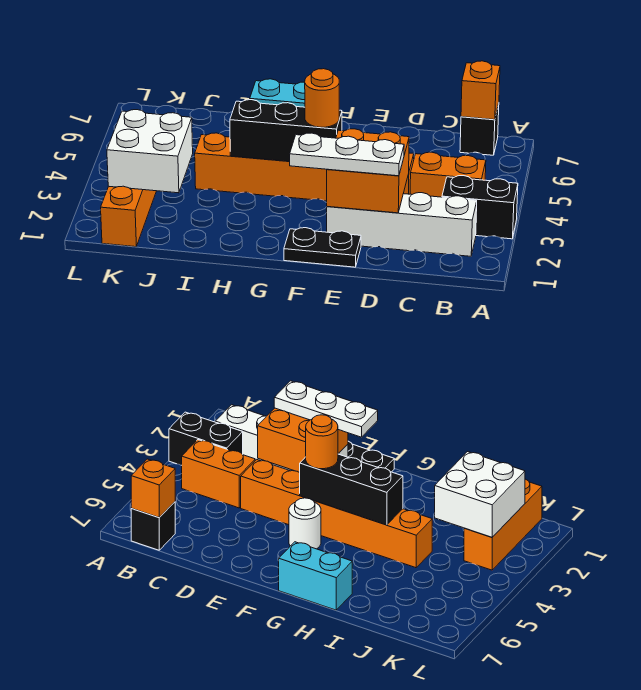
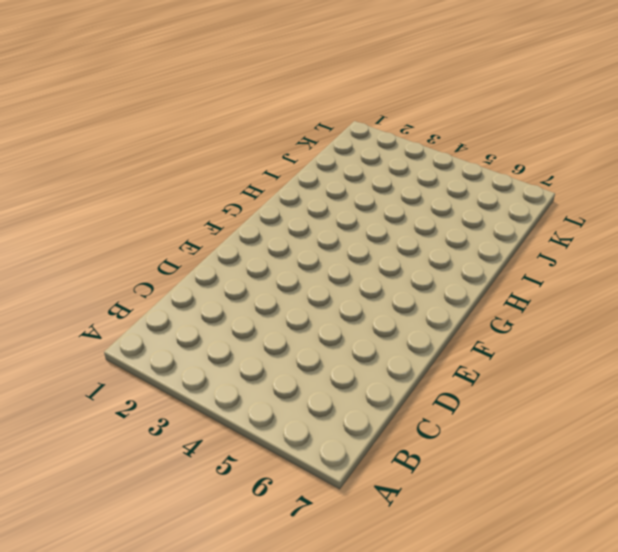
none -> black 1x2 brick [442,176,518,239]
none -> white 1x4 brick [327,193,477,256]
none -> orange 1x2 brick [410,152,486,197]

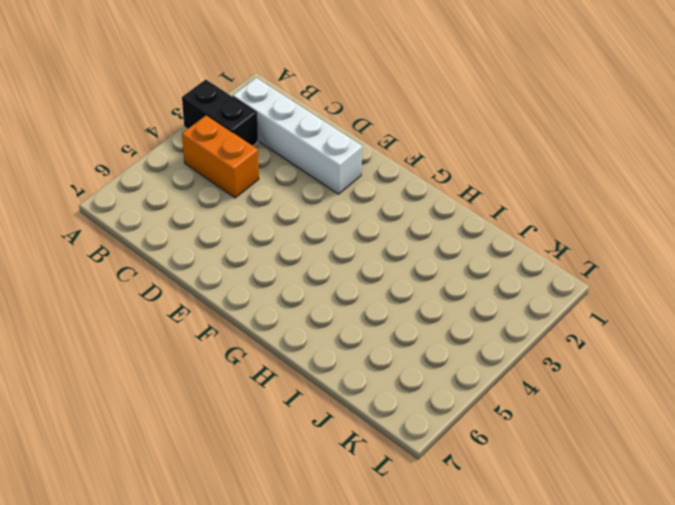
none -> black 1x1 brick [460,103,499,155]
none -> orange 1x6 brick [195,133,414,201]
none -> black 1x2 plate [284,228,361,267]

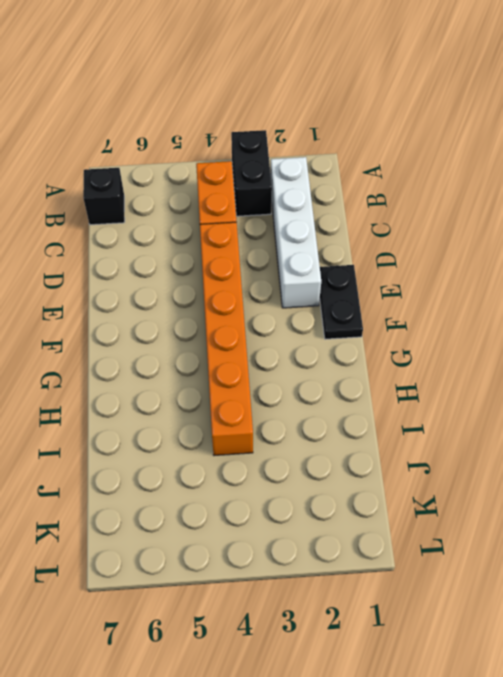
none -> white 1x1 round brick [289,498,321,549]
none -> cyan 1x2 brick [250,79,305,107]
none -> orange 1x3 brick [101,186,156,247]

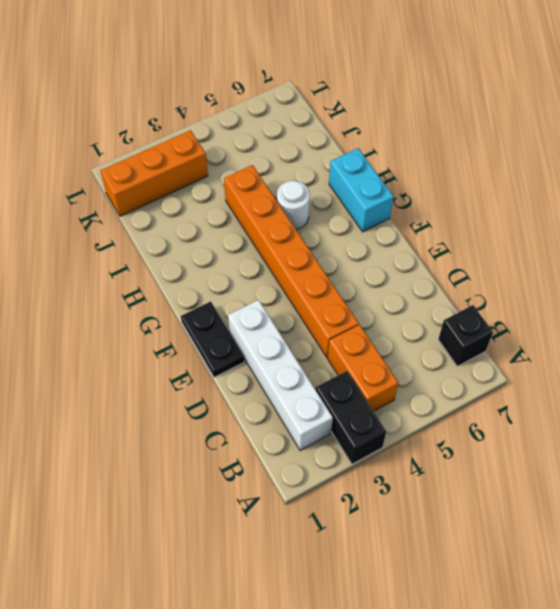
white 1x1 round brick [277,181,310,230] -> white 1x1 round brick moved to [289,498,321,549]
none -> orange 1x1 brick [461,61,500,120]
none -> orange 2x2 brick [327,129,409,213]
none -> black 1x3 brick [230,100,342,161]

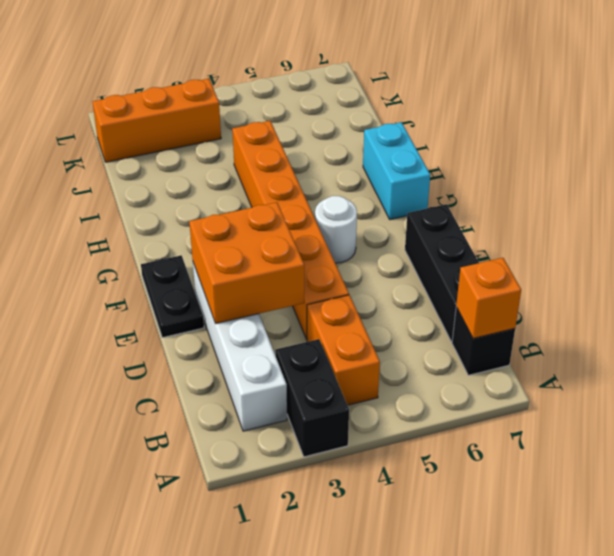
black 1x3 brick [405,204,479,342] -> black 1x3 brick moved to [230,100,342,161]
none -> white 2x2 brick [107,110,193,193]
none -> white 1x3 plate [289,133,404,176]
none -> orange 1x1 round brick [305,69,339,127]

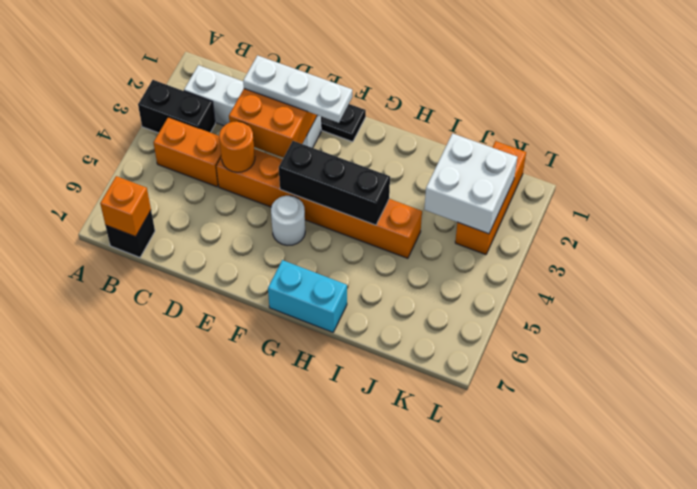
orange 1x1 round brick [219,121,255,172] -> orange 1x1 round brick moved to [305,69,339,127]

